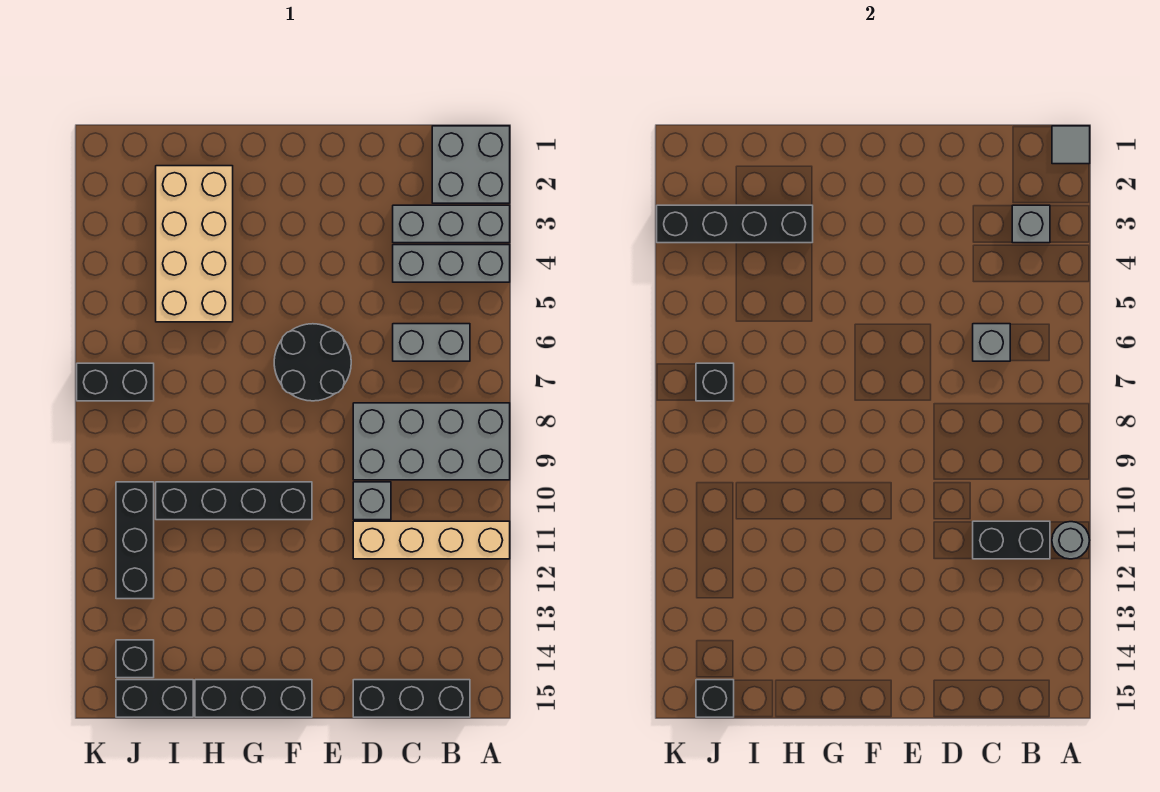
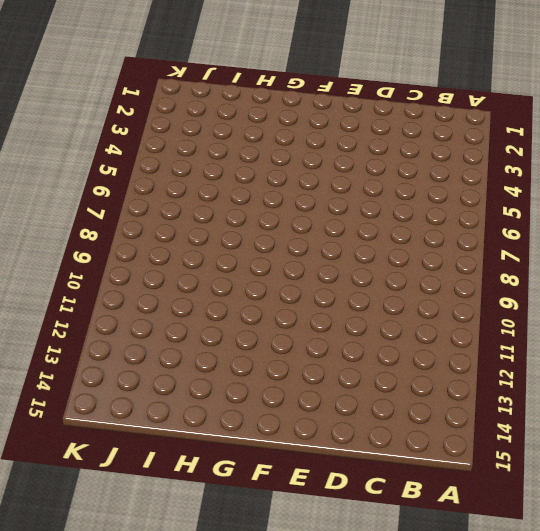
none -> grey 2x2 brick [432,126,510,203]
none -> grey 1x3 brick [393,205,510,243]
none -> grey 1x3 brick [393,245,510,282]

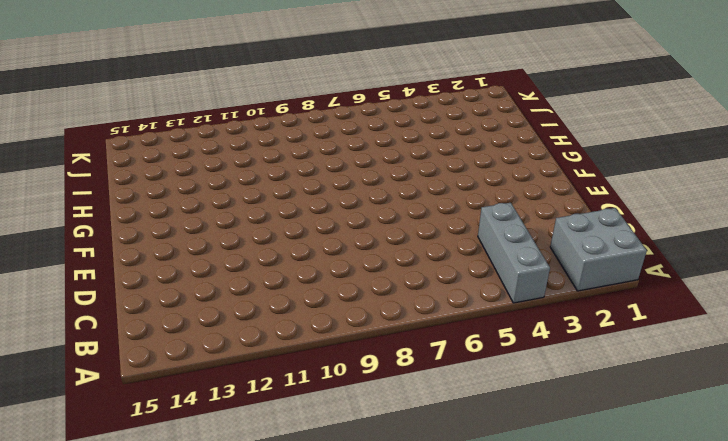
none -> grey 1x3 brick [393,205,510,243]
none -> grey 2x4 brick [353,403,510,480]
none -> tan 1x4 brick [353,521,510,559]

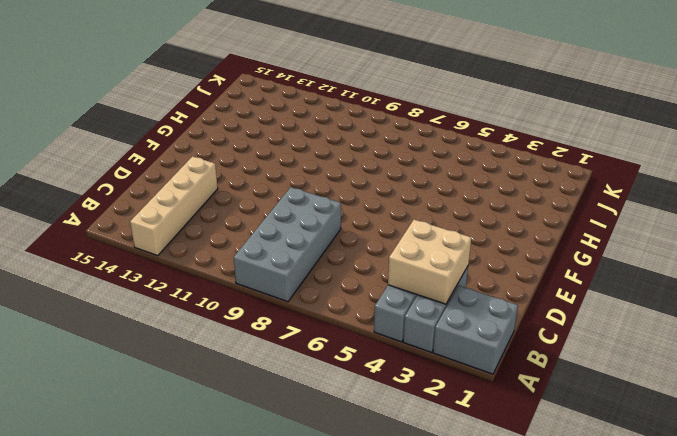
tan 1x4 brick [130,156,218,256] -> tan 1x4 brick moved to [353,521,510,559]
tan 2x2 brick [388,220,471,304] -> grey 1x1 brick [1012,205,1050,243]
none -> grey 1x2 brick [393,324,470,361]
none -> black 1x3 brick [353,680,470,717]
none -> grey 1x1 brick [353,482,391,520]

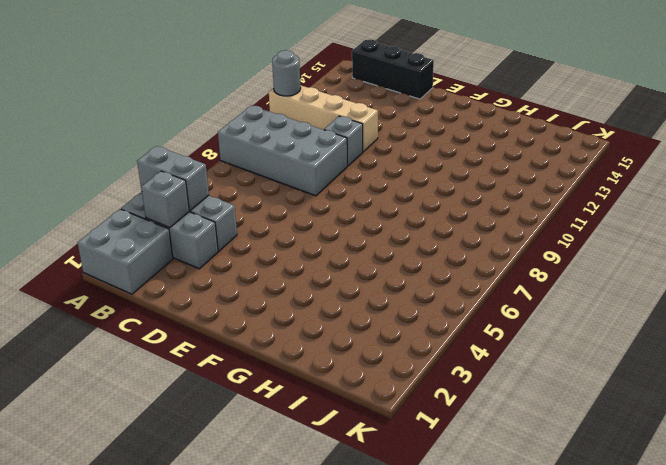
grey 1x2 brick [137,146,209,211] -> grey 1x2 brick moved to [393,324,470,361]
none -> black 2x2 round brick [274,324,351,401]
none -> black 1x4 brick [156,482,312,520]
none -> black 1x3 brick [195,680,312,717]

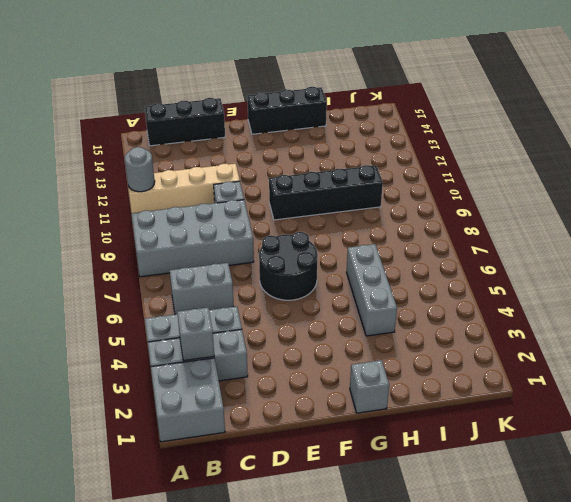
grey 1x1 brick [350,360,389,413] -> grey 1x1 brick moved to [973,324,1010,361]
grey 1x3 brick [347,244,397,336] -> tan 2x4 brick [156,166,233,322]
none -> black 1x2 brick [116,680,193,717]
none -> black 1x2 brick [77,363,154,401]
none -> black 1x3 brick [116,482,154,599]

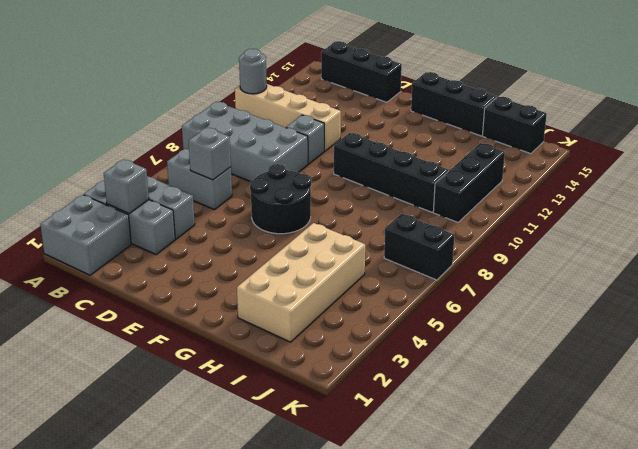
none -> black 1x1 brick [116,640,154,678]
none -> grey 1x1 tile [1052,126,1090,164]
none -> black 1x2 brick [973,521,1050,559]

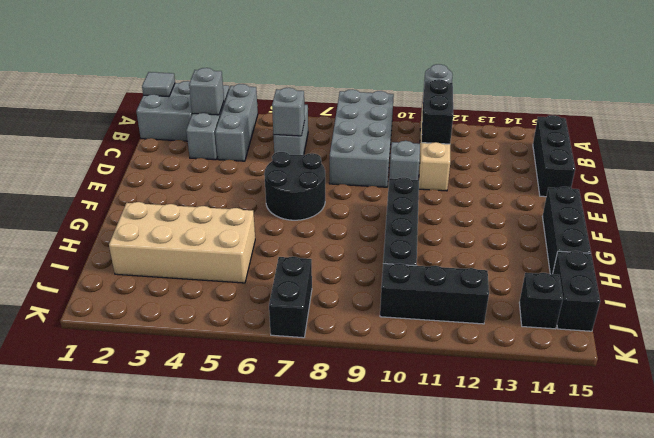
none -> black 1x4 brick [657,205,813,243]
none -> black 1x1 brick [696,363,734,401]
none -> black 1x1 brick [696,680,734,717]

